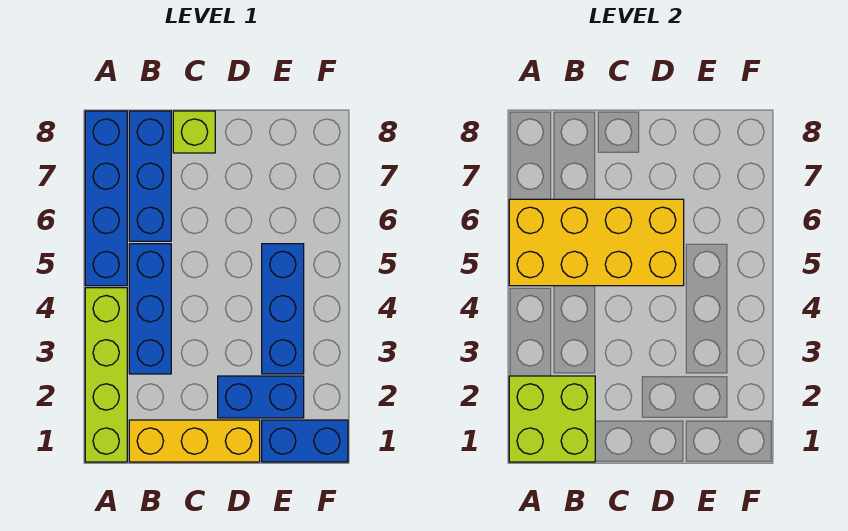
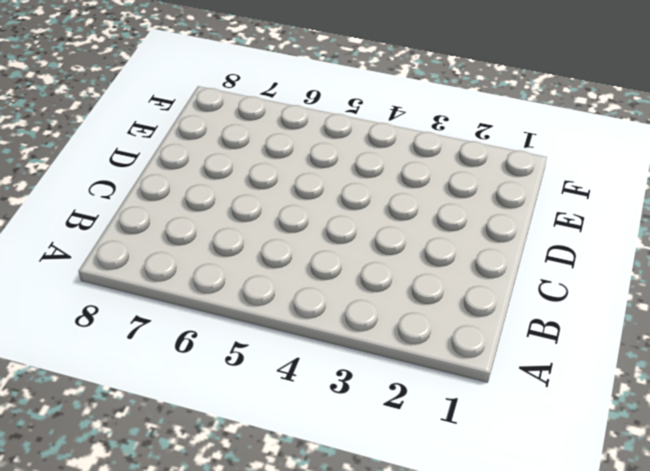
none -> lime 1x4 brick [85,288,127,462]
none -> blue 1x4 brick [85,111,127,286]

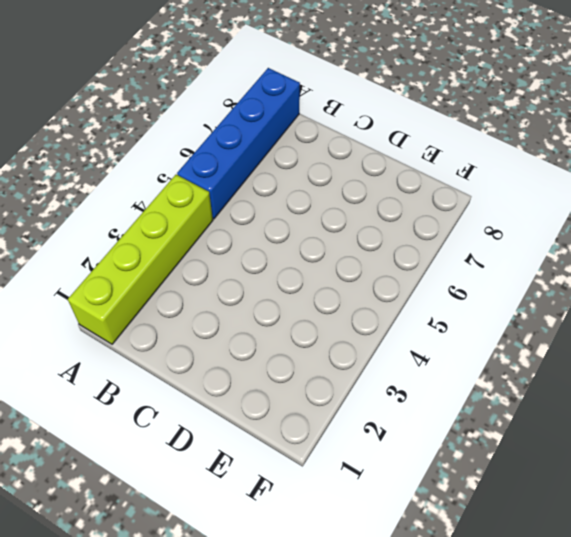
none -> yellow 1x3 brick [129,420,260,462]
none -> blue 1x3 brick [129,244,171,374]

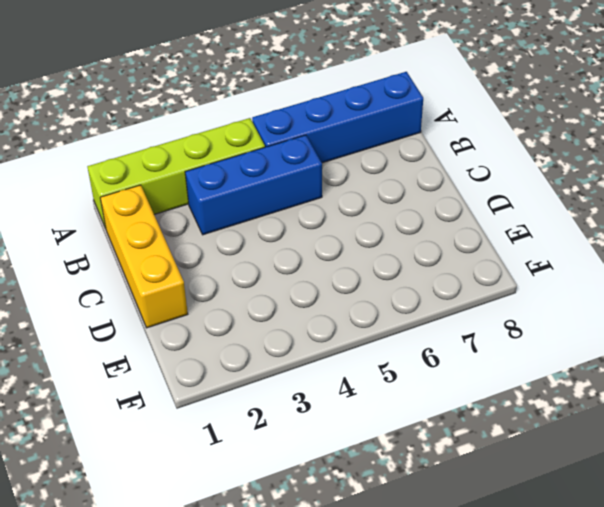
none -> blue 1x3 brick [129,111,171,241]
none -> lime 1x1 brick [173,111,215,153]

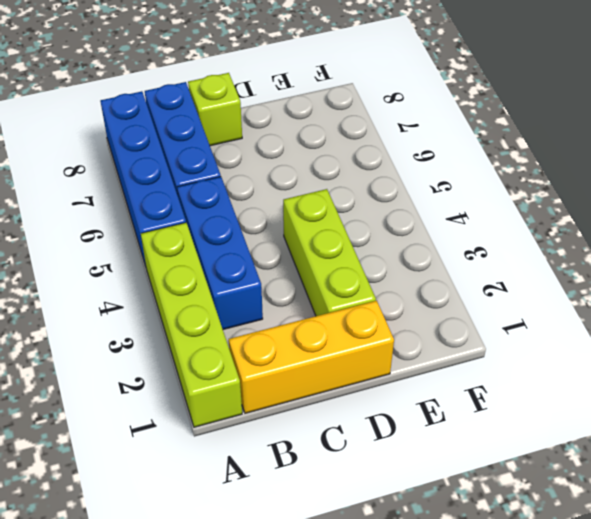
lime 1x3 brick [283,189,376,316] -> blue 1x2 brick [218,376,304,418]
none -> blue 1x2 brick [262,420,348,462]
none -> blue 1x3 brick [262,244,304,374]

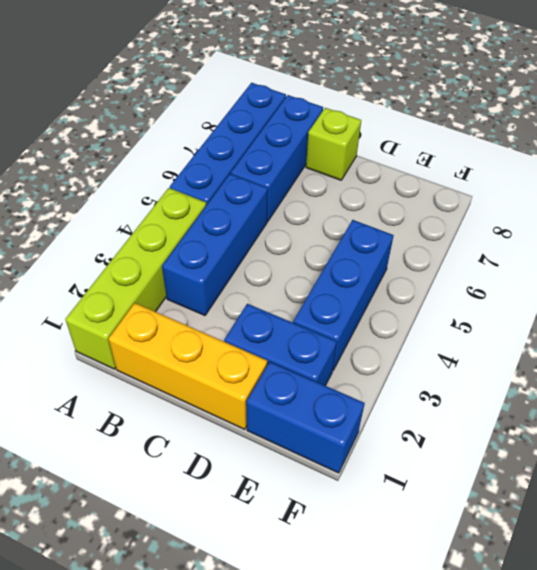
none -> lime 2x2 brick [509,376,595,462]
none -> yellow 2x4 brick [509,199,684,286]

